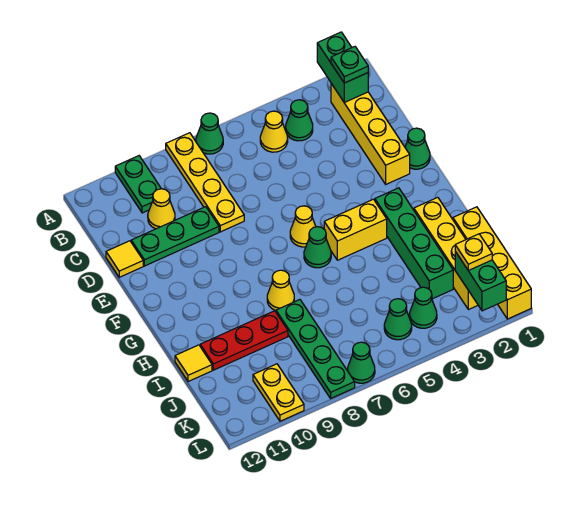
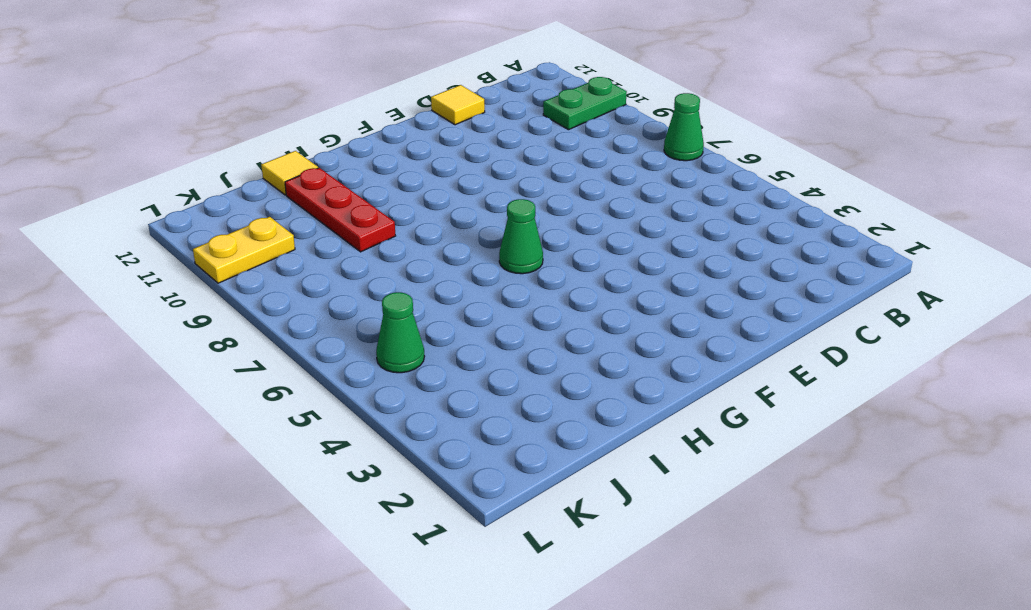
none -> yellow 1x4 plate [166,133,244,232]
none -> yellow 1x4 brick [331,84,410,184]
none -> green 1x1 cone [286,100,313,141]

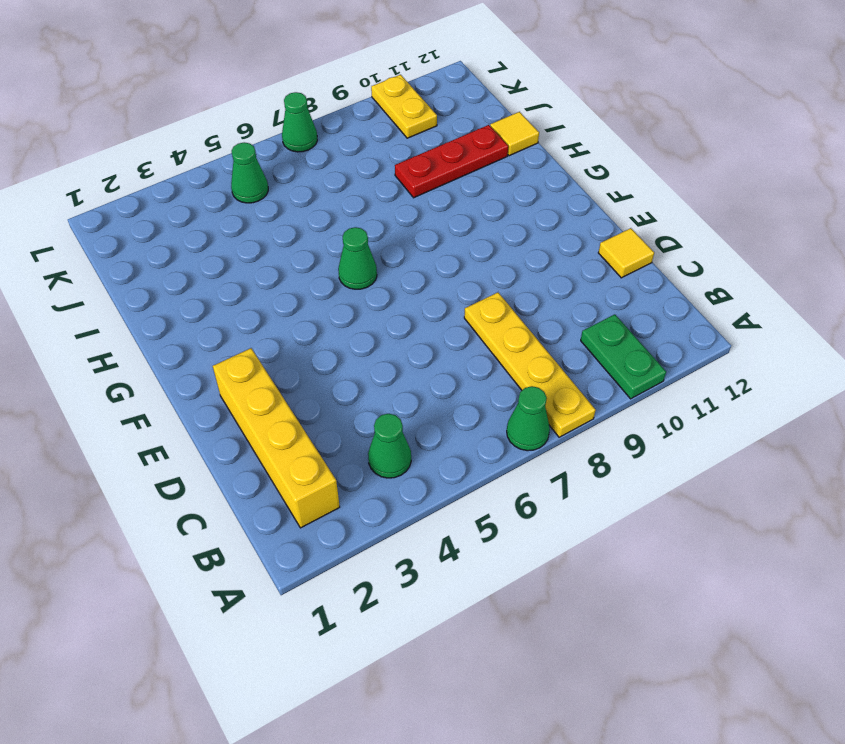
none -> yellow 1x1 cone [260,111,288,152]
none -> yellow 1x1 cone [148,189,175,229]
none -> green 1x3 plate [131,207,219,266]

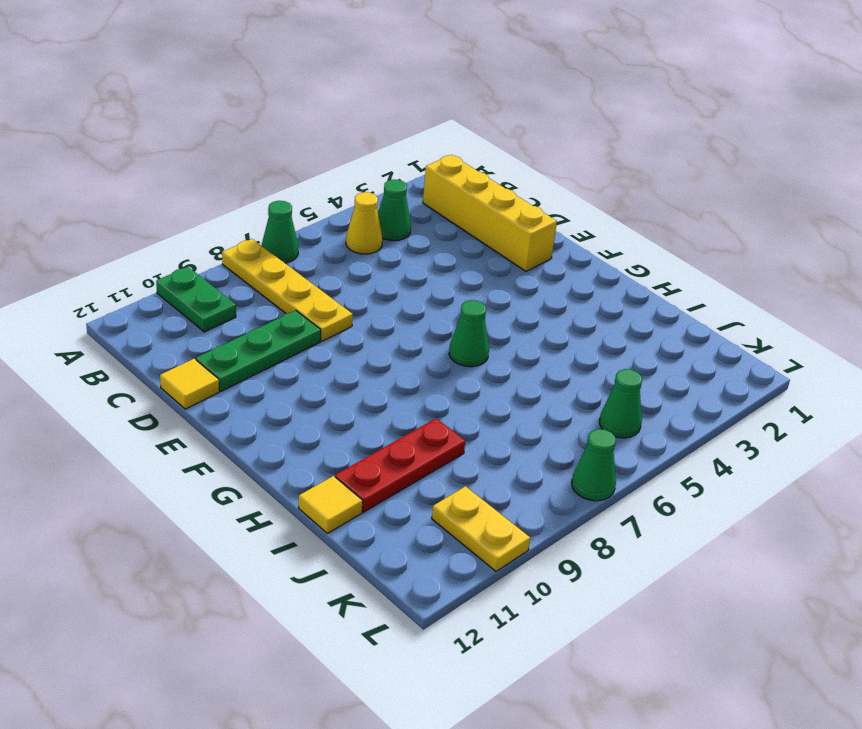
none -> yellow 1x1 cone [148,189,175,229]
none -> green 1x1 cone [405,128,430,169]
none -> yellow 1x1 cone [290,206,316,247]

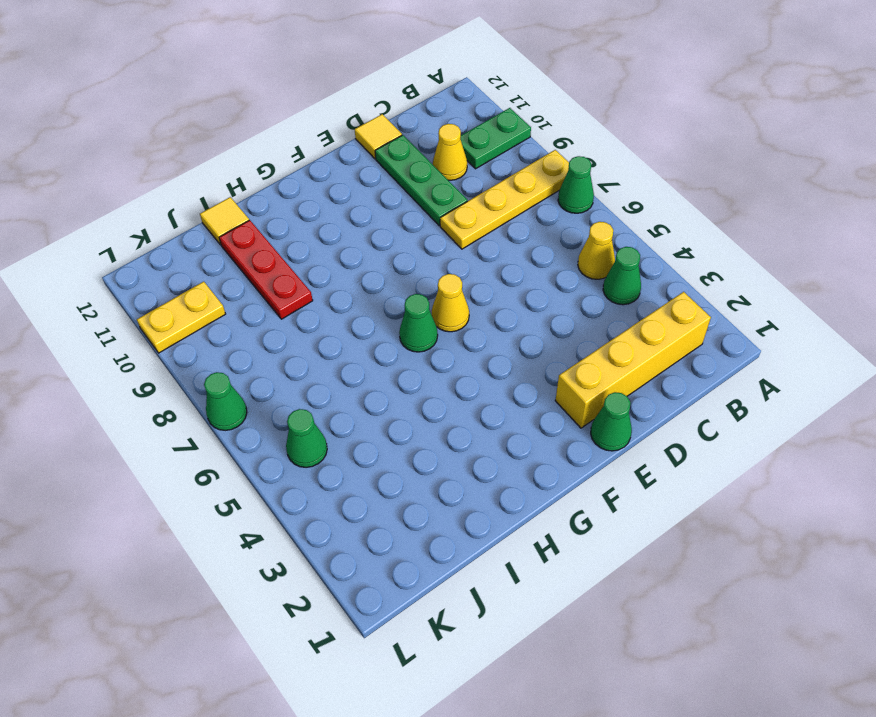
none -> green 1x4 brick [375,188,453,299]
none -> yellow 1x2 brick [324,199,387,260]
none -> yellow 1x4 brick [414,197,478,310]

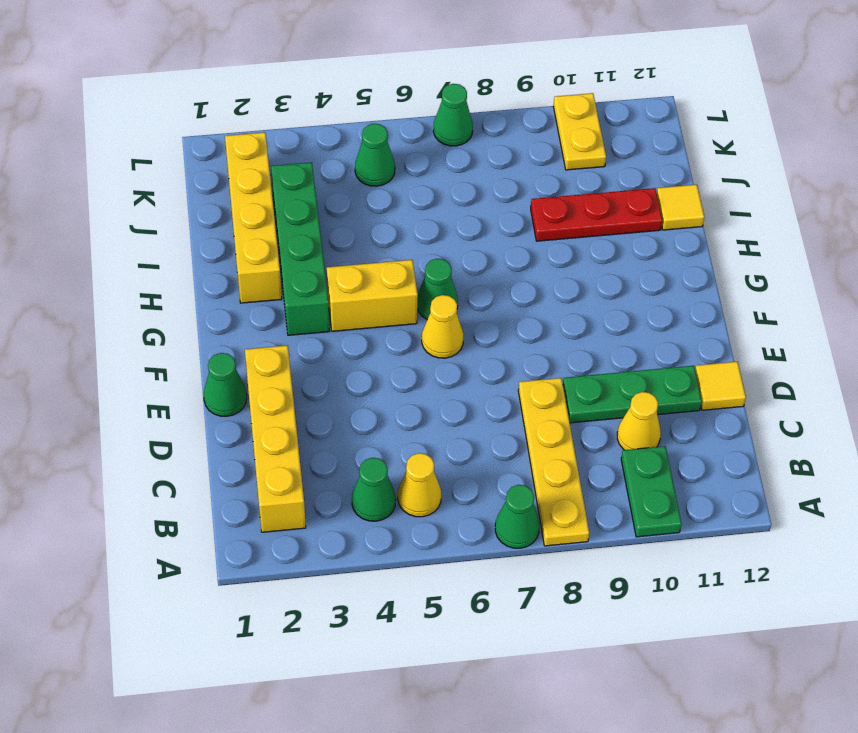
none -> yellow 1x1 cone [267,270,294,310]
none -> yellow 1x4 brick [453,207,531,319]
none -> green 1x4 plate [276,300,355,398]

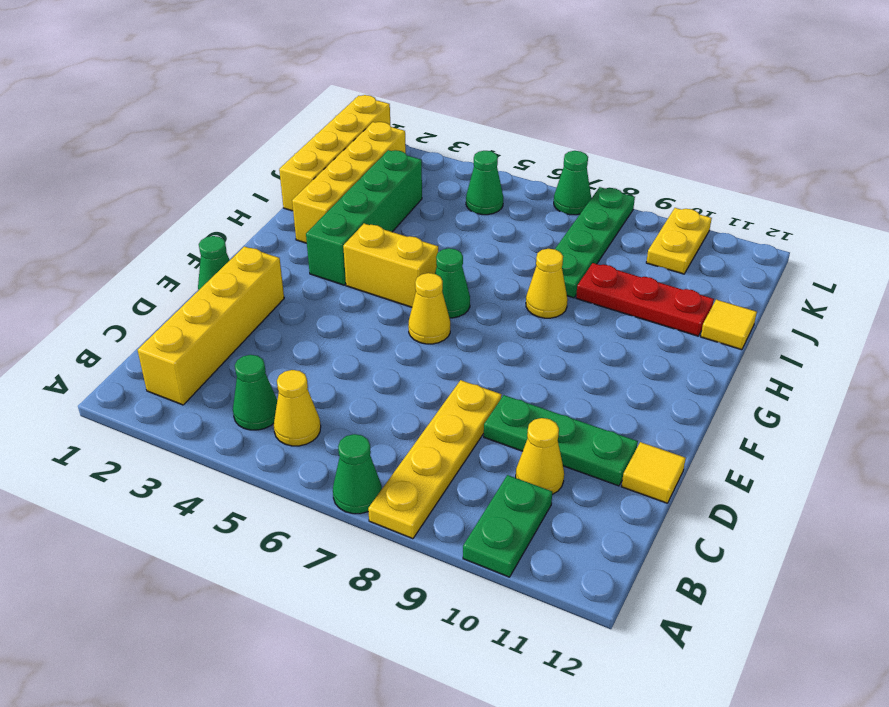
none -> green 1x1 cone [410,287,437,328]
none -> green 1x2 brick [317,32,368,103]
none -> green 1x2 brick [455,252,506,311]

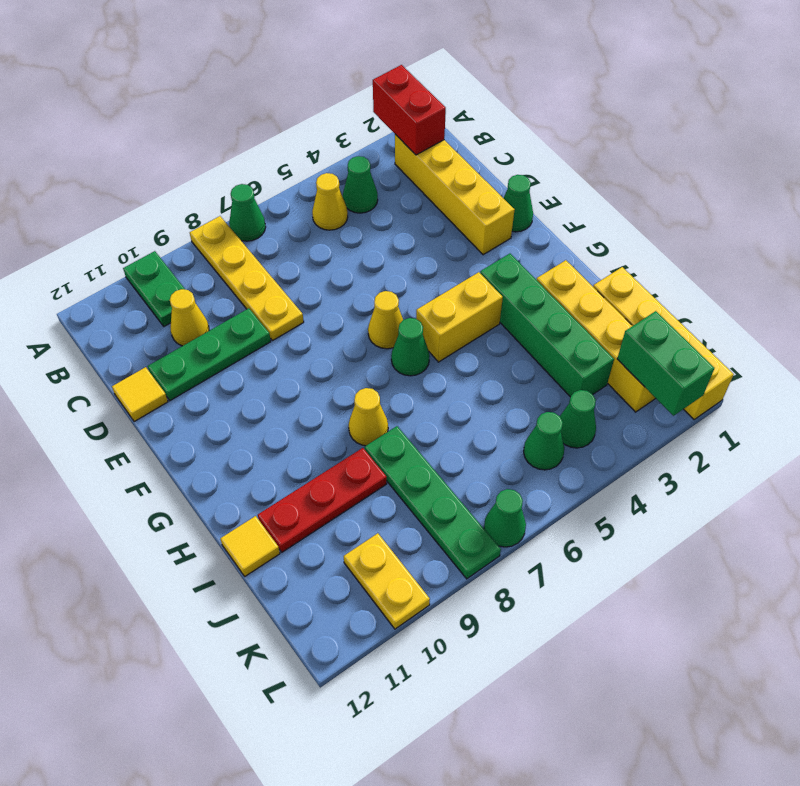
red 1x2 brick [373,65,446,155] -> green 1x2 brick [317,32,368,103]
none -> green 1x1 plate [331,47,368,83]
none -> yellow 1x1 plate [455,234,492,270]

